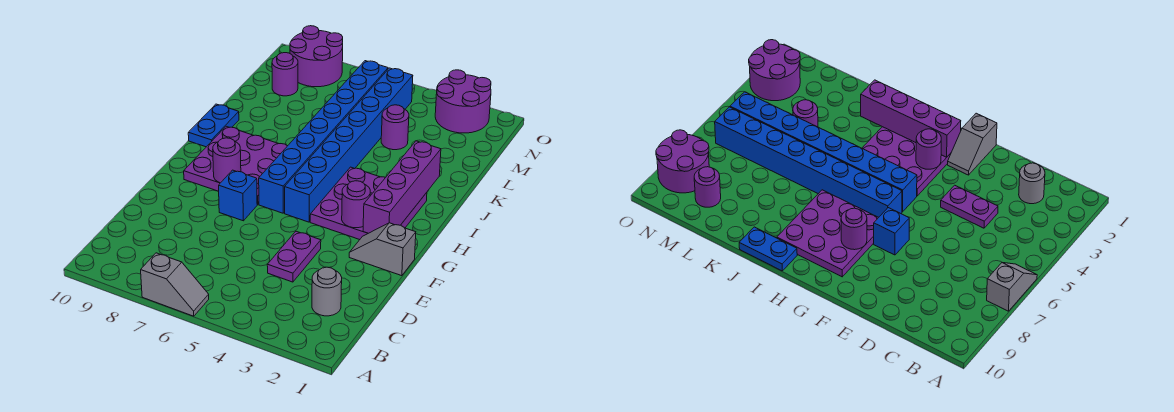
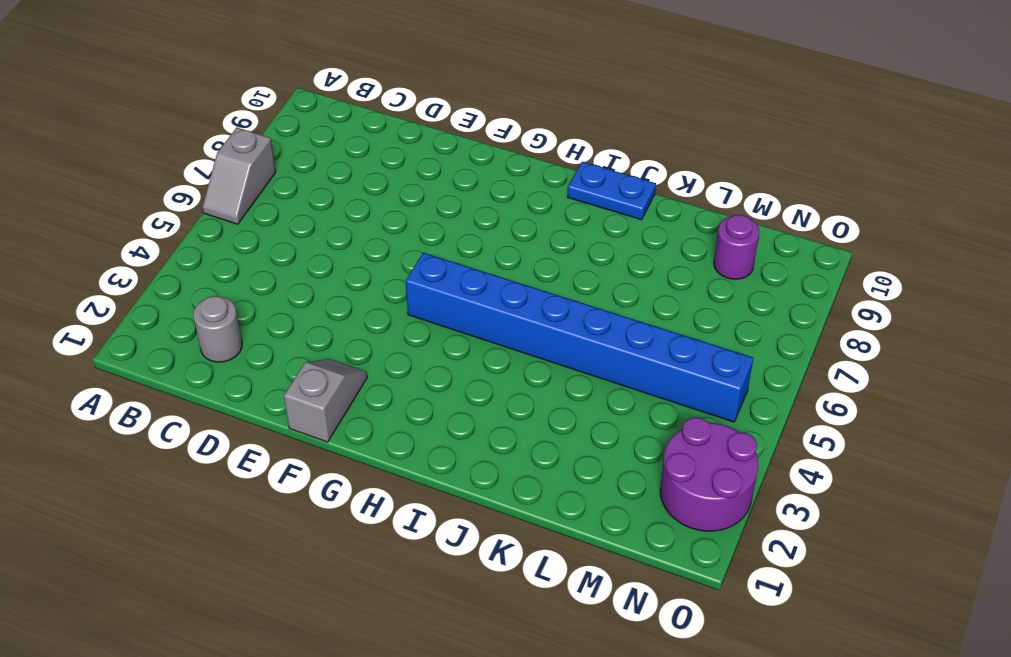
none -> purple 1x2 plate [267,231,321,282]
none -> blue 1x1 brick [218,170,257,221]
none -> purple 3x3 plate [310,167,427,240]

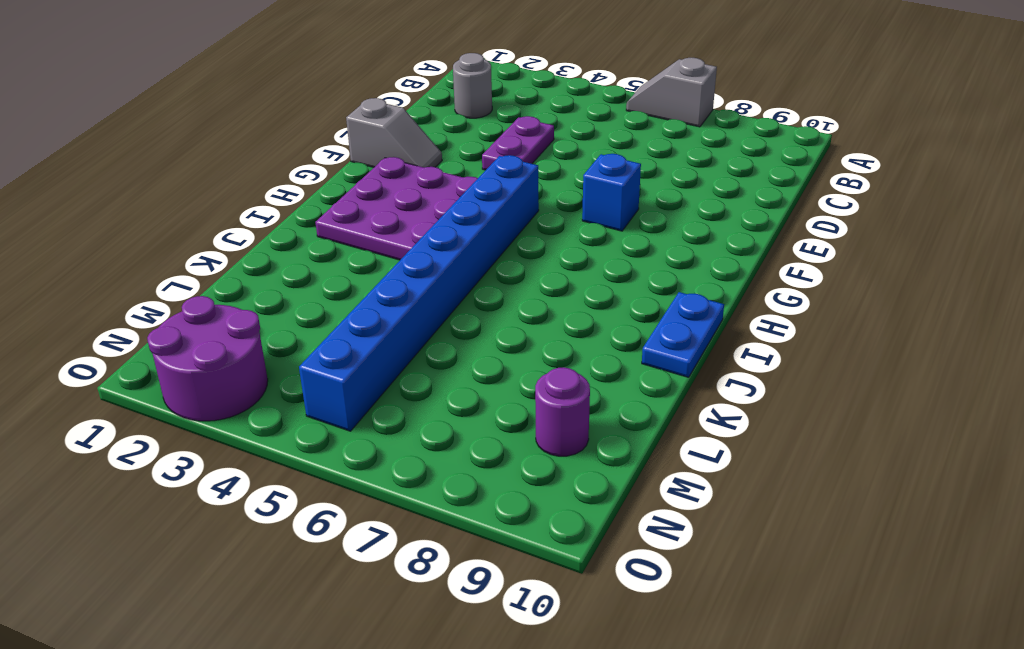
none -> blue 1x8 brick [259,61,388,213]
none -> purple 3x3 plate [184,126,287,205]
none -> purple 1x1 round brick [381,105,409,150]

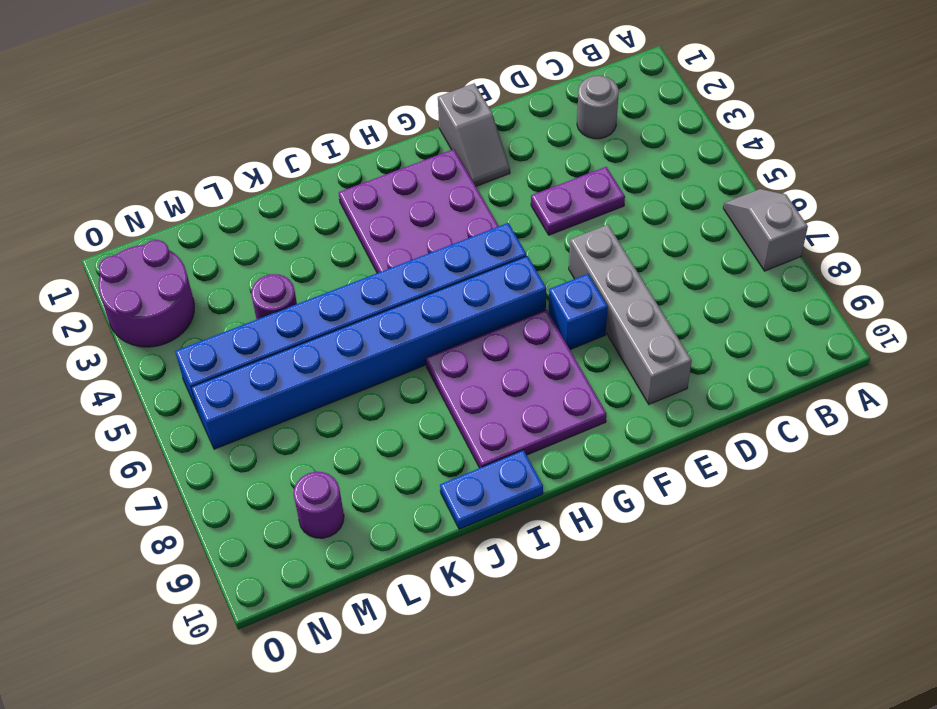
grey 1x4 brick [569,225,692,404] -> none
none -> purple 2x2 round brick [290,26,343,87]
none -> purple 1x4 brick [363,141,441,233]
none -> purple 1x1 round brick [342,181,370,228]

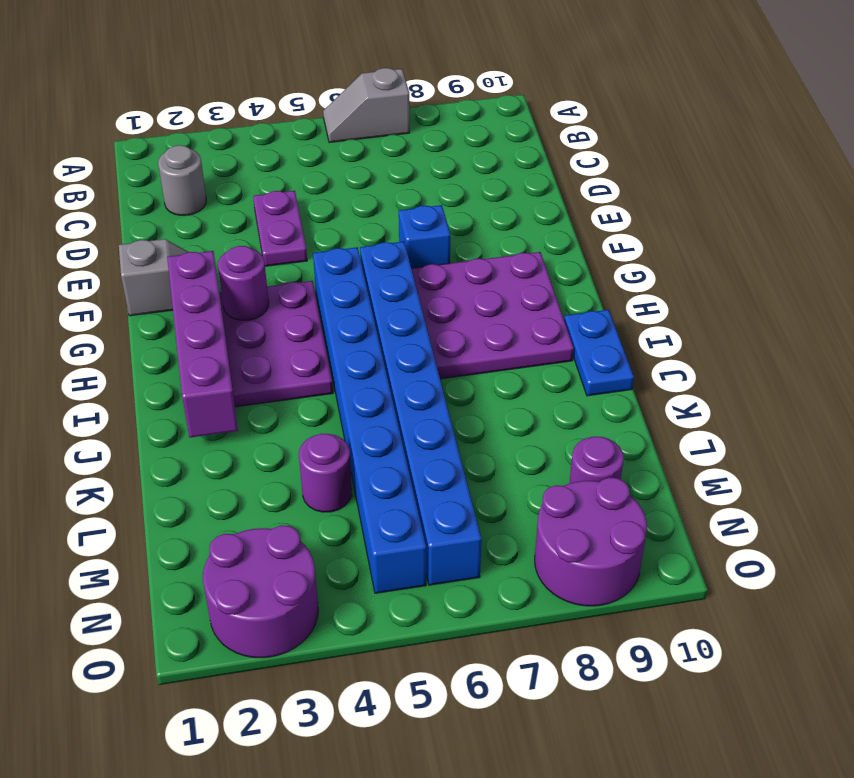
none -> purple 1x1 round brick [213,138,241,183]

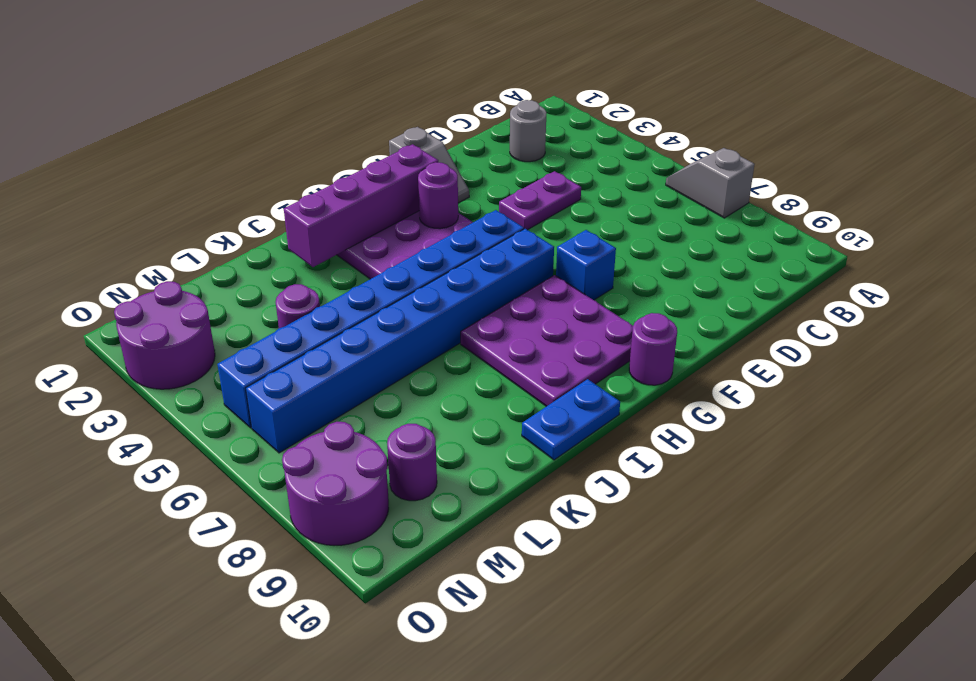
purple 1x1 round brick [629,313,677,385] -> purple 1x1 round brick moved to [213,138,241,183]

